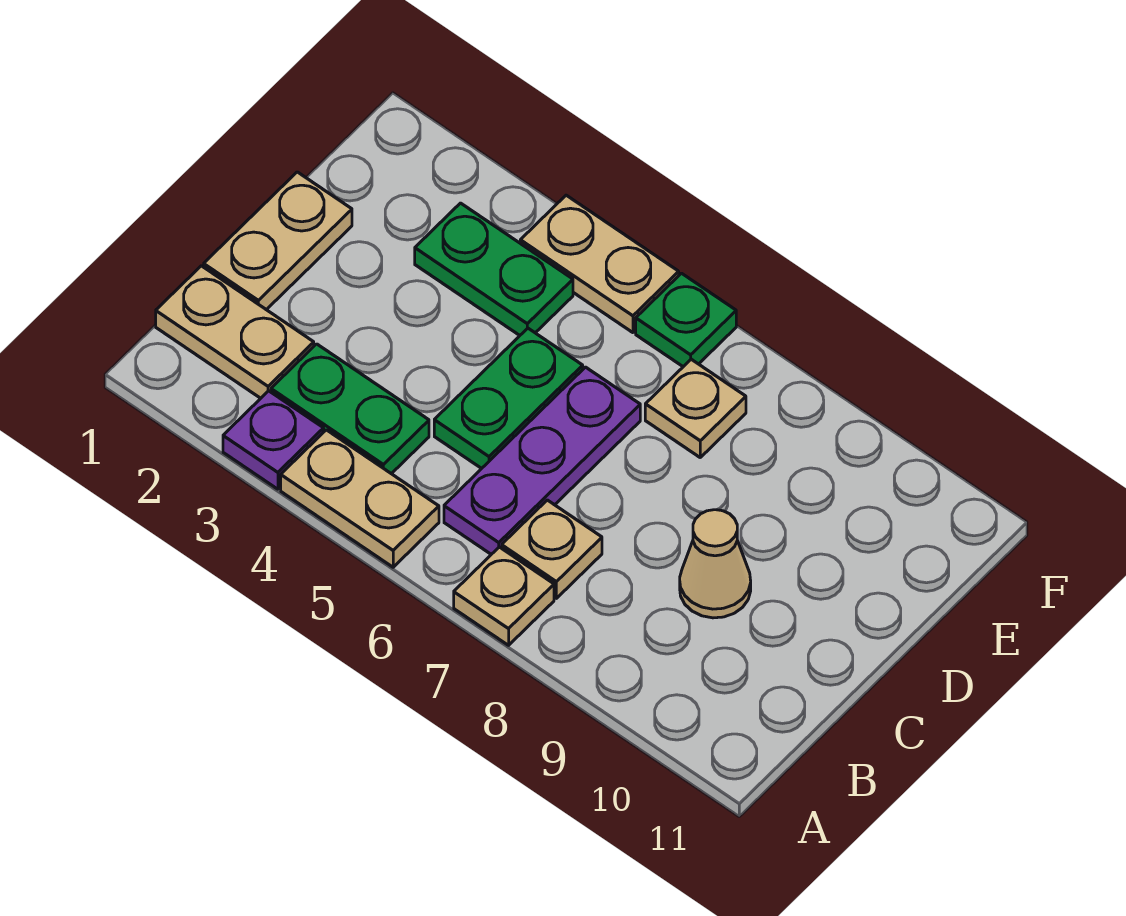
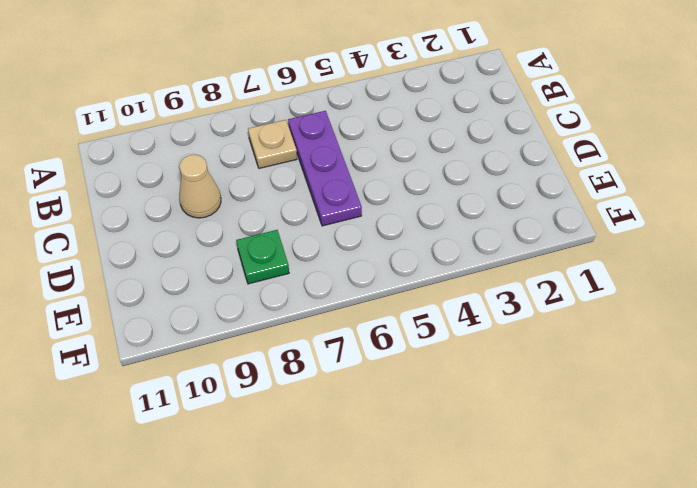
green 1x1 plate [236,230,289,284] -> green 1x1 plate moved to [636,273,736,367]
none -> purple 1x1 plate [223,391,324,489]
none -> tan 1x2 plate [281,430,439,567]
none -> tan 1x1 plate [454,547,554,645]

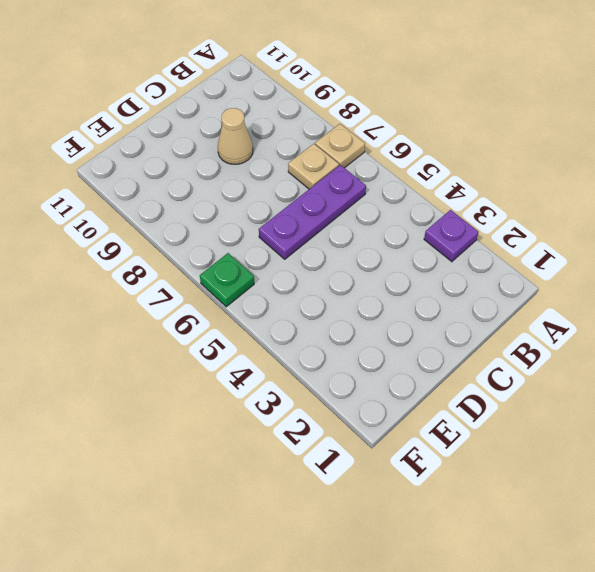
none -> tan 1x2 plate [281,430,439,567]
none -> tan 1x2 plate [156,266,314,398]
none -> green 1x2 plate [271,344,429,474]

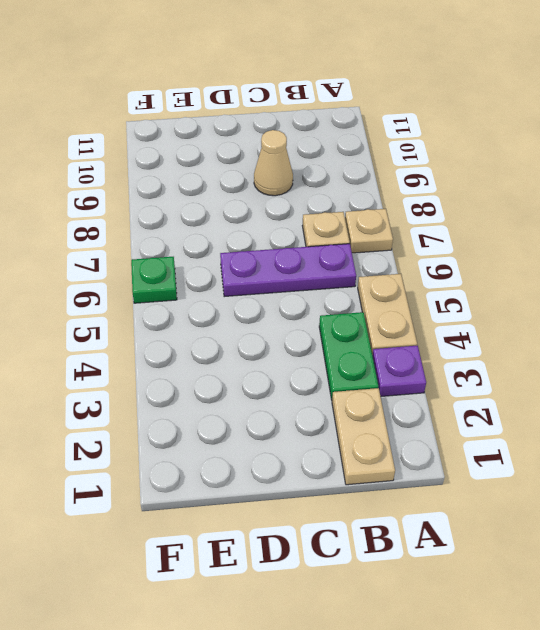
none -> tan 1x2 plate [204,172,352,310]
none -> green 1x2 plate [434,328,583,469]
none -> green 1x2 plate [415,203,573,335]

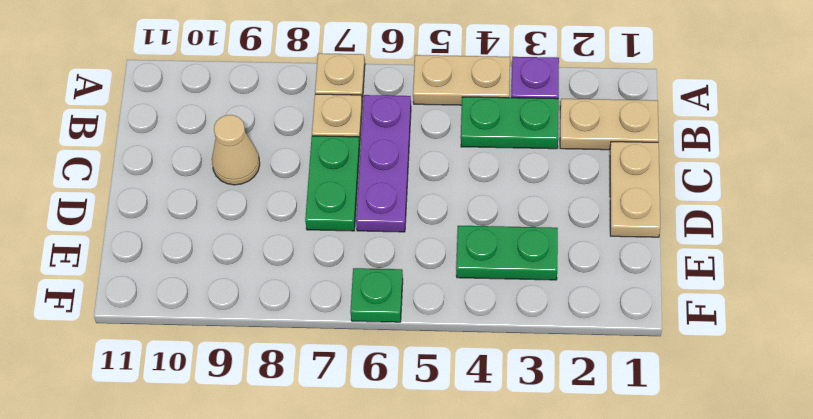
green 1x2 plate [305,136,360,231] -> green 1x2 plate moved to [434,328,583,469]
none -> tan 1x1 plate [645,359,746,457]
none -> tan 1x2 plate [520,195,679,333]

